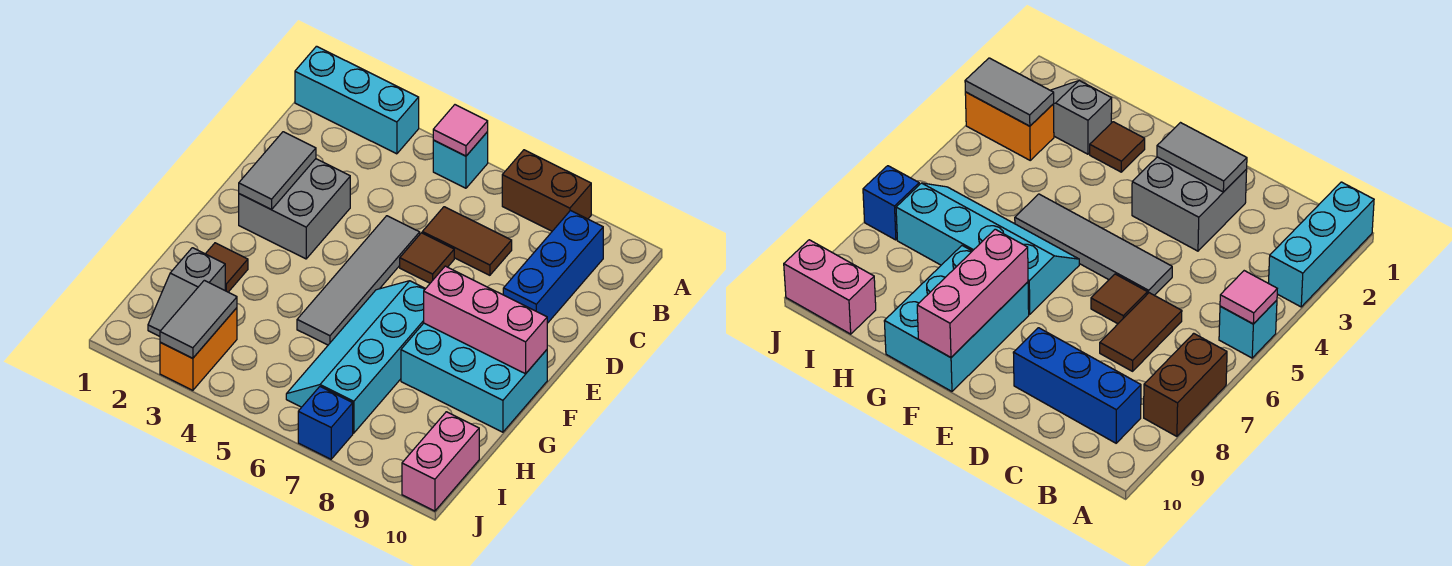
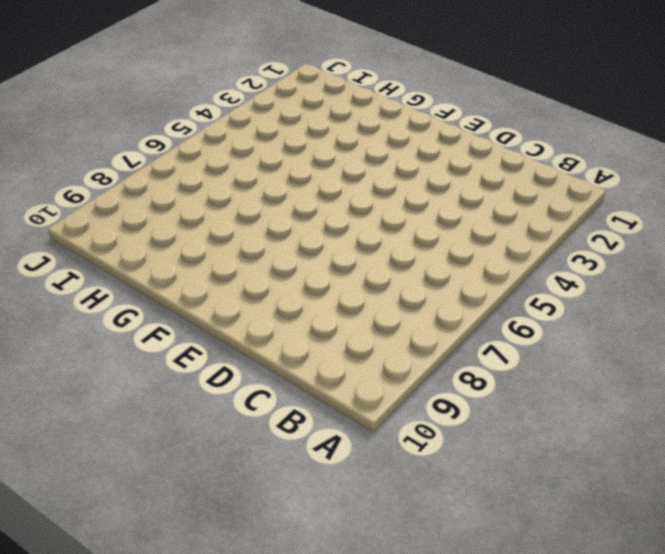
none -> cyan 1x3 brick [295,46,419,154]
none -> cyan 1x1 brick [433,132,488,188]
none -> brown 1x2 brick [502,150,591,231]

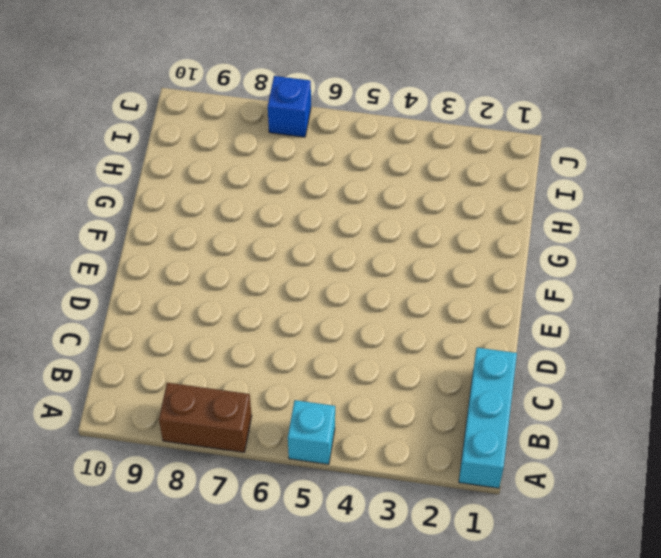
cyan 1x3 brick [459,348,517,488] -> cyan 1x3 brick turned to [295,46,419,154]
none -> blue 1x3 brick [503,211,603,323]
none -> brown 1x2 tile [422,207,512,275]
none -> grey 2x2 brick [239,159,350,259]

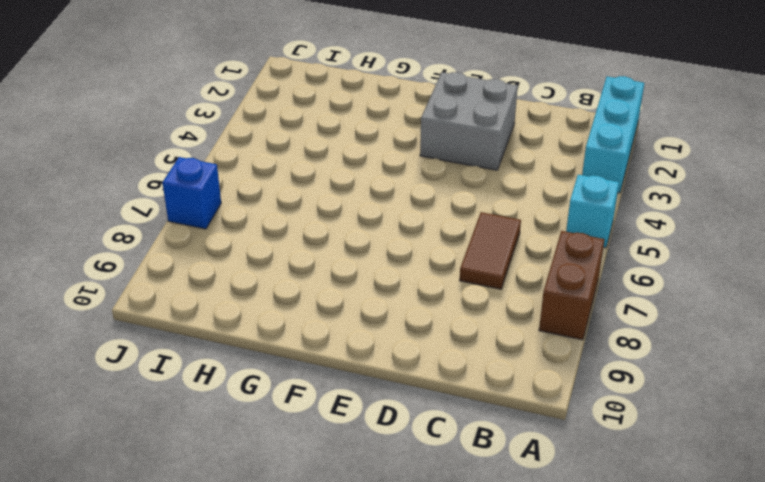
none -> blue 1x3 brick [503,211,603,323]
none -> grey 1x4 tile [297,216,420,345]
none -> brown 1x1 tile [400,233,454,283]

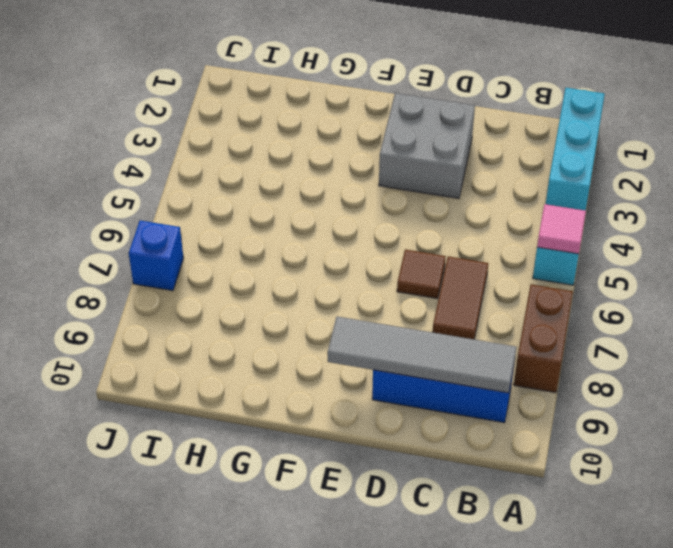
grey 1x4 tile [327,317,517,393] -> grey 1x4 tile moved to [297,216,420,345]
none -> cyan 2x4 slope [286,281,425,433]
none -> cyan 2x3 brick [401,323,547,432]
none -> brown 1x1 tile [206,243,248,292]

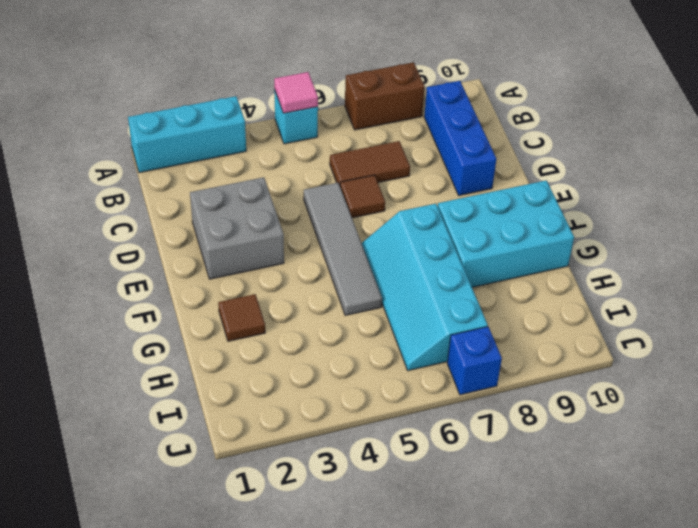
none -> grey 1x2 slope [148,248,225,336]
none -> orange 1x2 brick [160,308,237,390]
none -> pink 1x2 brick [402,412,479,511]

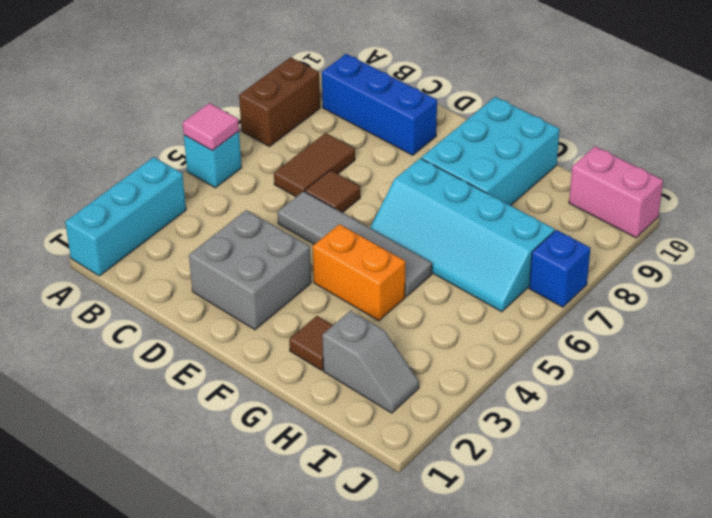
orange 1x2 brick [313,224,405,321] -> orange 1x2 brick moved to [160,308,237,390]
none -> grey 1x2 tile [239,132,316,209]
none -> pink 1x3 brick [424,266,547,374]
none -> grey 1x2 tile [160,280,237,358]

